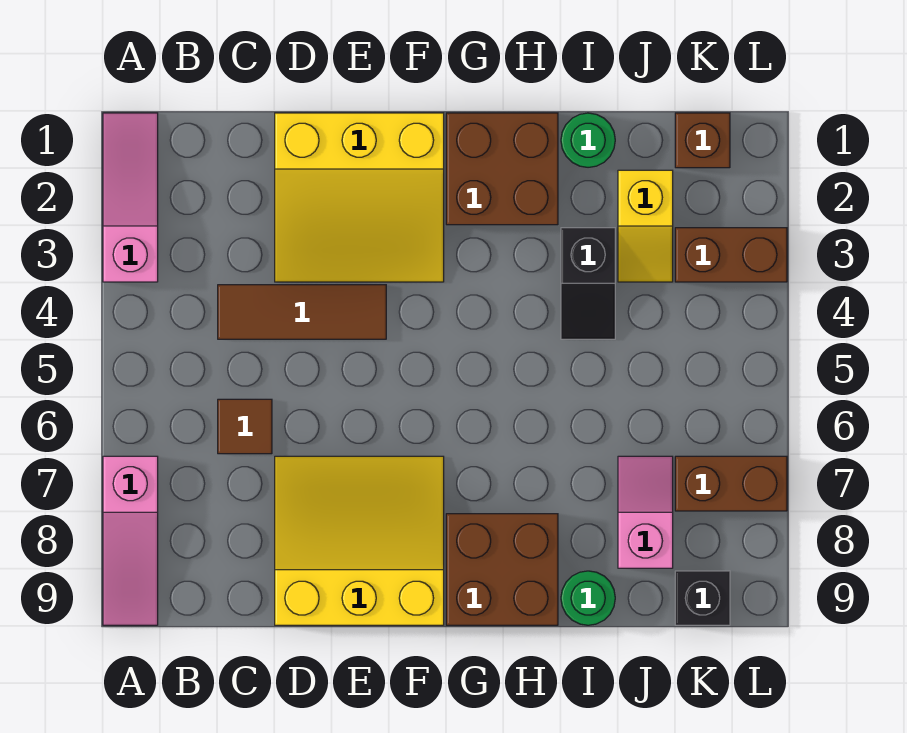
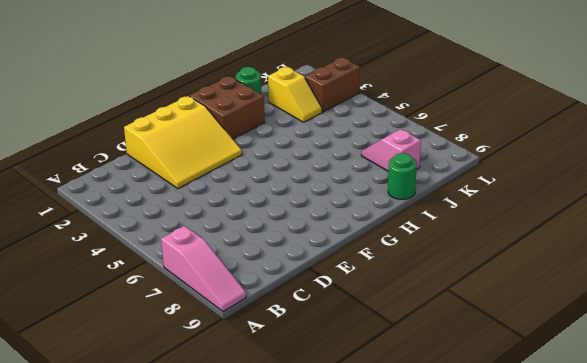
none -> pink 1x3 slope [103,113,158,282]
none -> brown 1x3 tile [218,285,386,339]
none -> brown 1x1 tile [218,399,272,454]

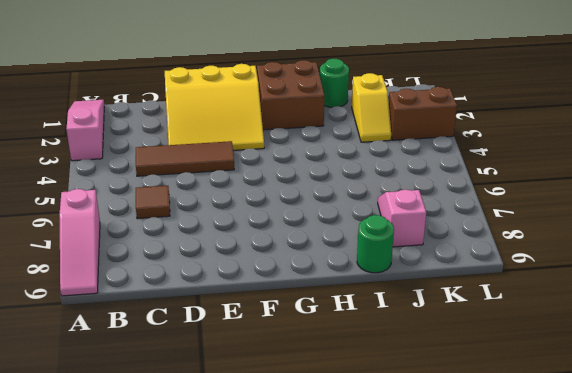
none -> yellow 3x3 slope [275,456,444,625]
none -> brown 2x2 brick [446,514,558,625]
none -> black 1x2 slope [561,228,615,339]

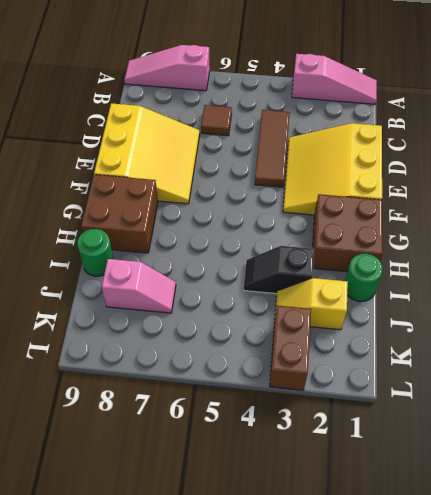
none -> brown 1x1 brick [675,113,730,168]
none -> brown 1x2 brick [675,456,787,511]
none -> black 1x1 brick [675,571,730,625]

